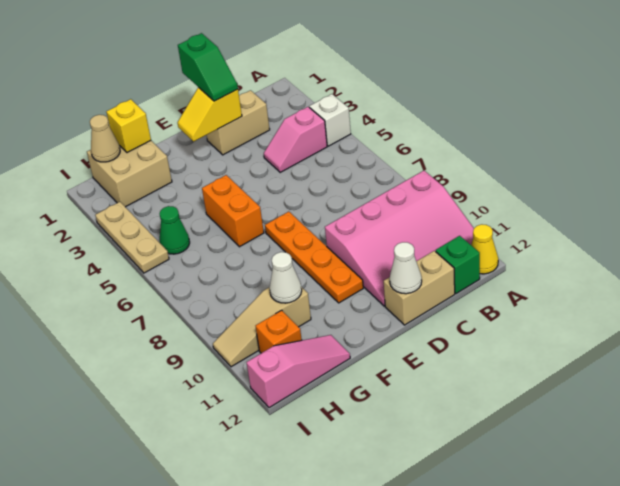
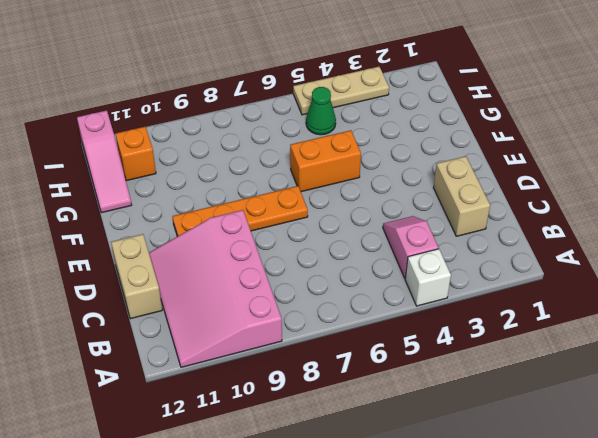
none -> yellow 1x1 cone [471,224,498,274]
none -> green 1x1 brick [436,236,480,294]
none -> tan 2x2 brick [87,141,172,207]

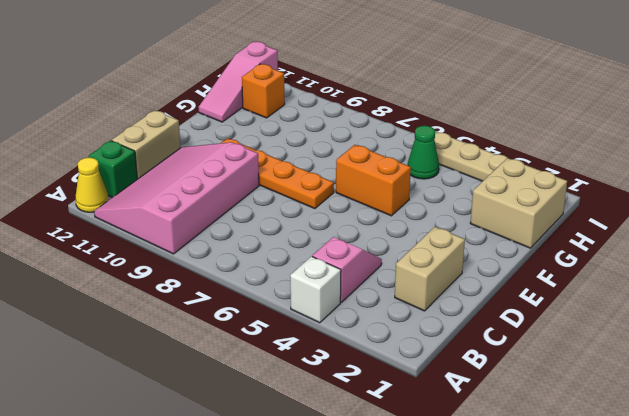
none -> tan 1x3 slope [213,287,311,367]
none -> yellow 1x2 slope [177,88,242,142]
none -> white 1x1 cone [390,242,422,294]

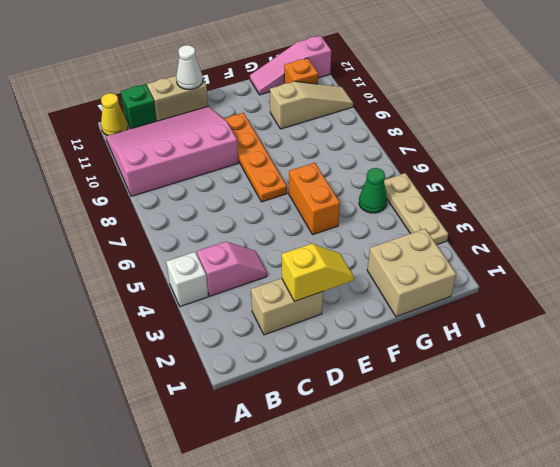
none -> yellow 1x1 brick [106,99,151,153]
none -> white 1x1 cone [270,252,302,303]
none -> tan 1x1 cone [90,115,120,162]

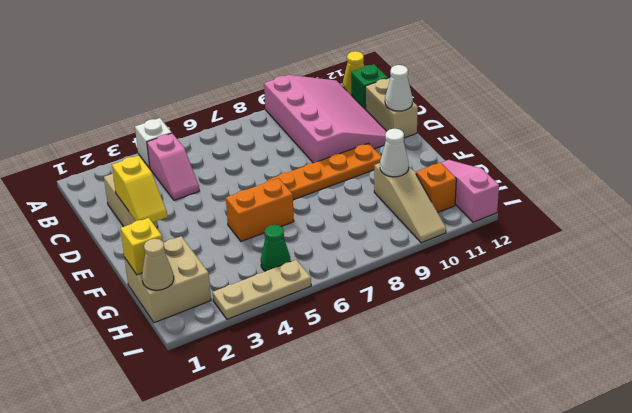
none -> green 1x2 slope [178,33,238,101]

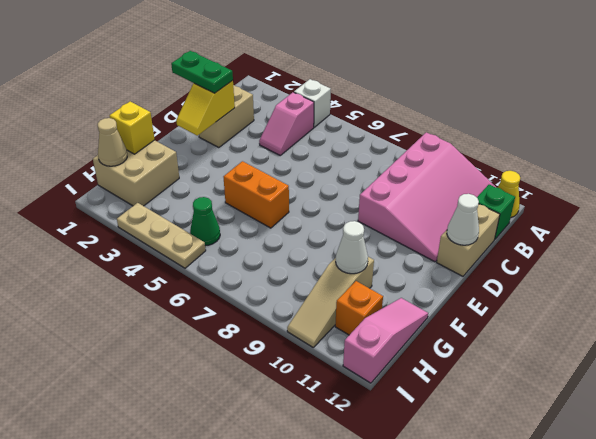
green 1x2 plate [171,51,233,93] -> green 1x2 slope [178,33,238,101]
none -> orange 1x4 plate [265,212,363,303]

